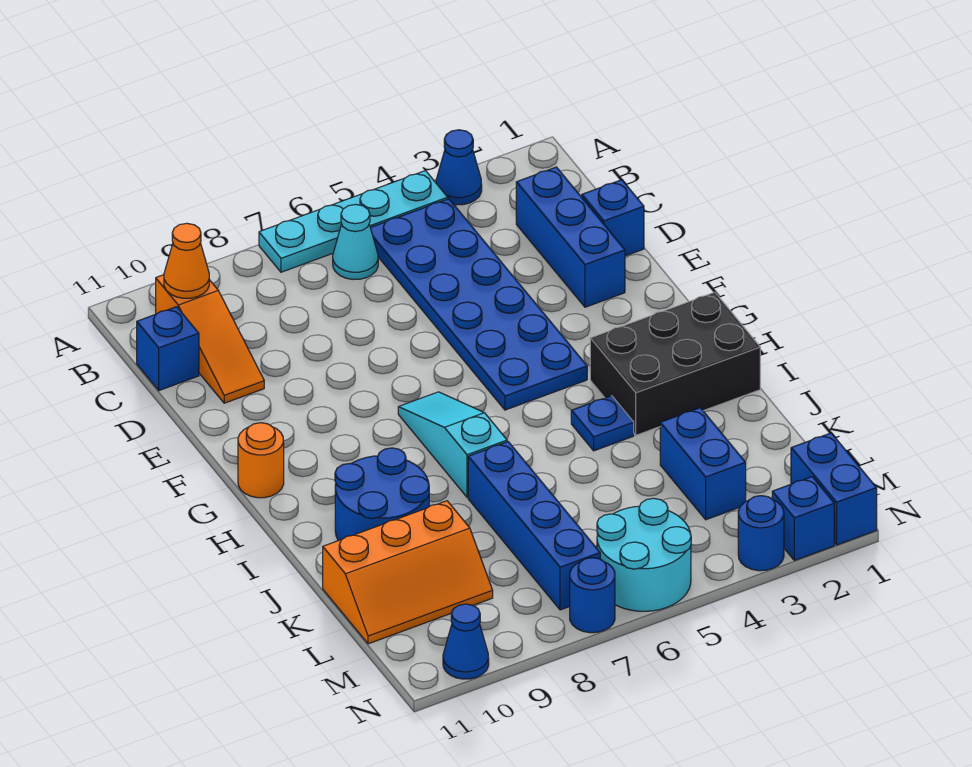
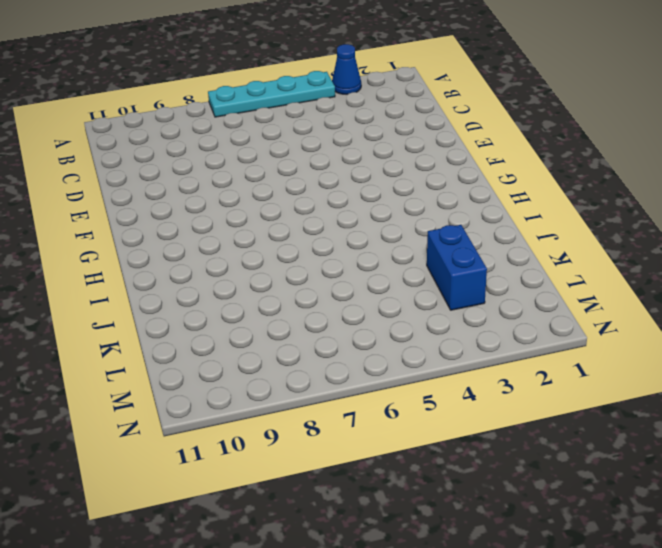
none -> blue 2x6 plate [370,199,587,410]
none -> cyan 1x1 cone [333,204,378,279]
none -> orange 1x3 slope [156,275,264,403]

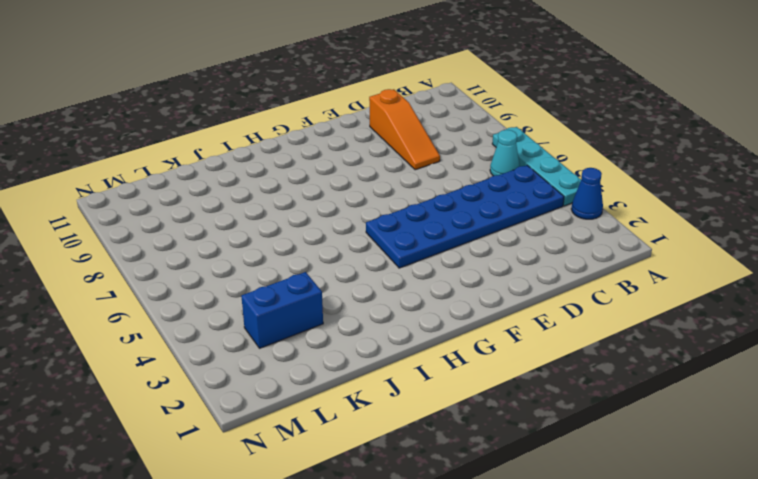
orange 1x3 slope [369,89,440,170] -> orange 1x3 slope turned to [156,275,264,403]
none -> blue 1x3 brick [516,167,625,307]
none -> blue 1x1 brick [137,307,199,391]
none -> blue 1x1 brick [582,180,644,256]

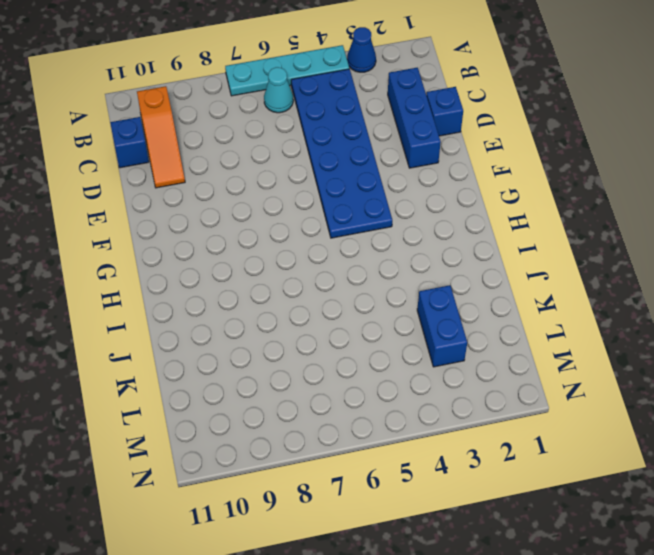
none -> cyan 1x3 slope [398,392,507,497]
none -> orange 1x1 round brick [238,423,284,498]
none -> black 2x3 brick [590,292,760,435]

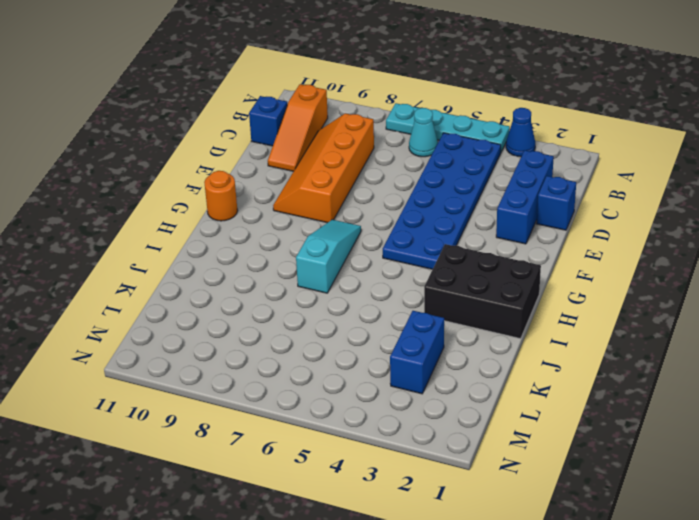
orange 2x4 slope [273,113,374,223] -> none
none -> blue 1x1 plate [571,396,634,451]
none -> blue 2x2 round brick [335,448,429,541]
none -> blue 1x4 brick [468,442,600,610]

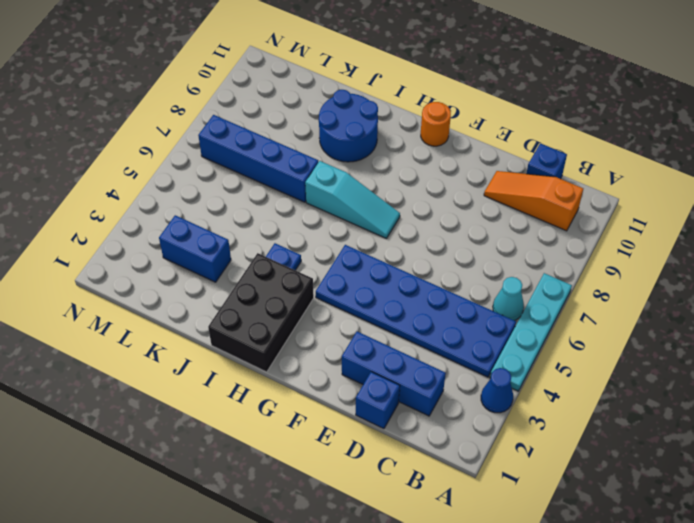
none -> orange 2x3 slope [323,501,493,644]
none -> blue 1x2 brick [791,433,877,545]
none -> cyan 2x2 round brick [597,498,691,611]

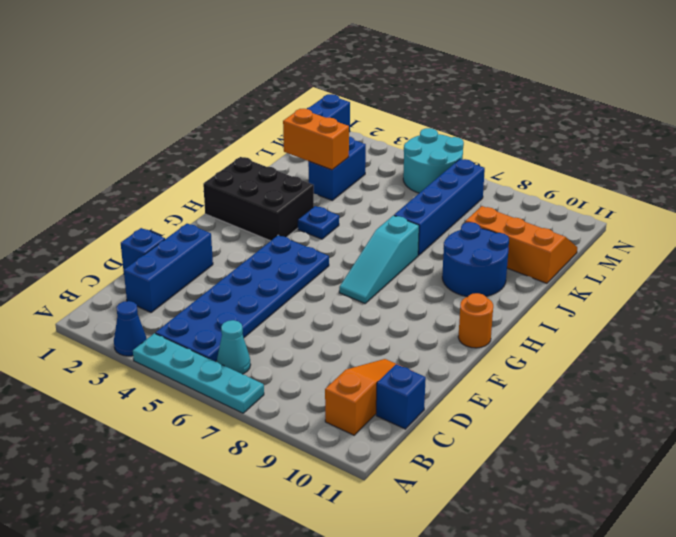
orange 1x2 brick [283,109,349,170] -> none
none -> blue 1x1 brick [772,477,834,560]
none -> blue 1x1 round brick [738,496,784,571]
none -> blue 1x1 round brick [570,558,615,633]

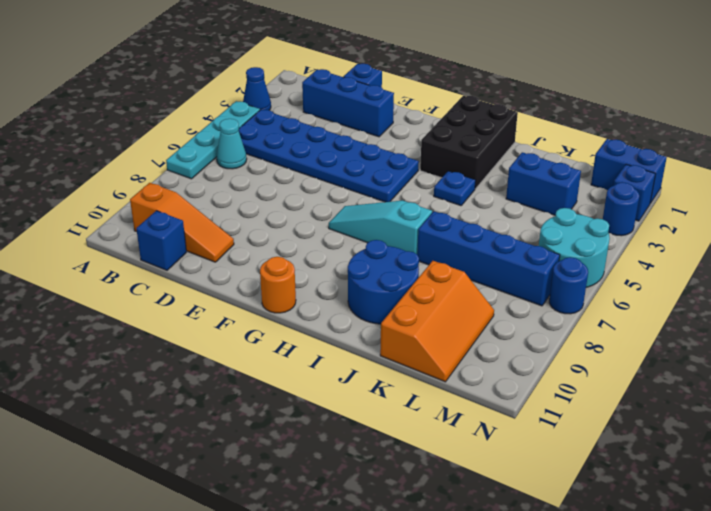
none -> blue 1x1 cone [443,604,489,679]
none -> orange 1x1 cone [164,223,209,298]

